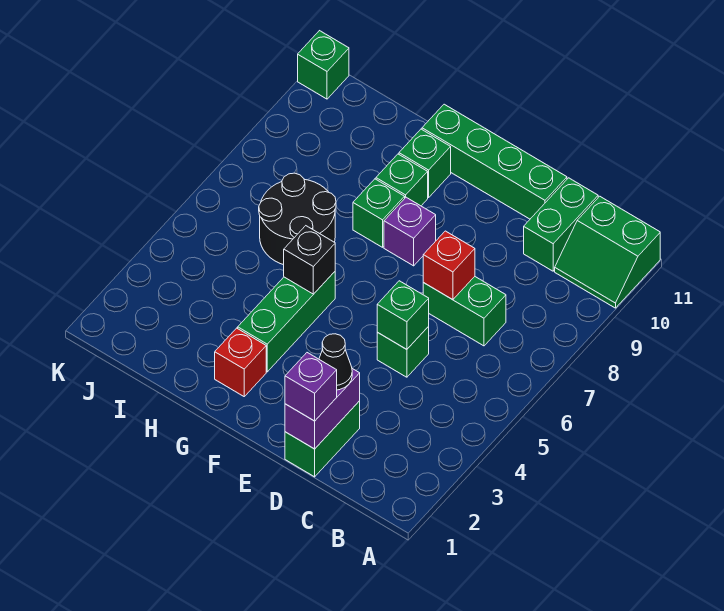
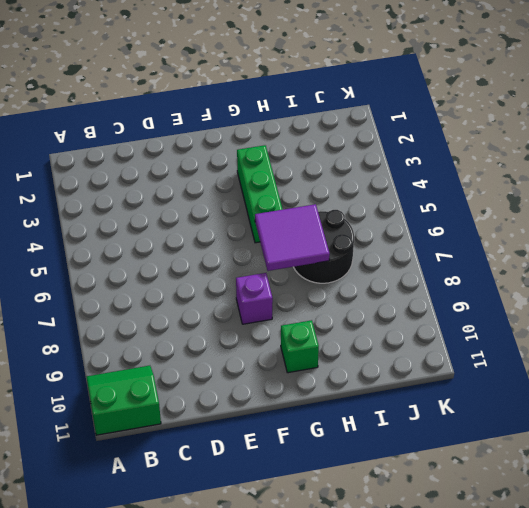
purple 2x2 tile [255,204,330,271] -> none
none -> green 1x2 brick [423,277,506,346]
none -> green 1x2 brick [524,178,598,271]
none -> green 1x2 brick [285,401,360,477]

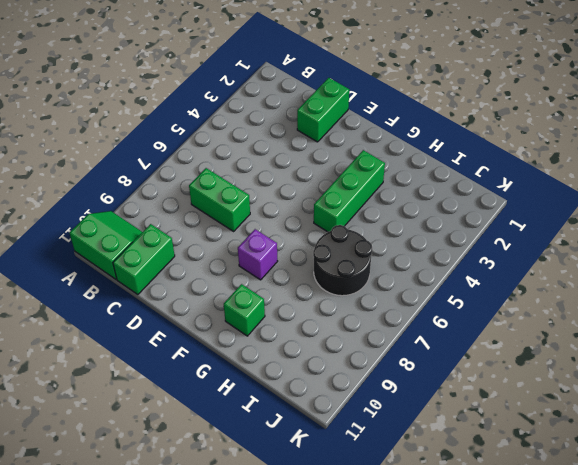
none -> green 1x1 brick [377,327,429,377]
none -> green 1x4 brick [422,104,567,219]
none -> red 1x1 brick [215,328,266,396]

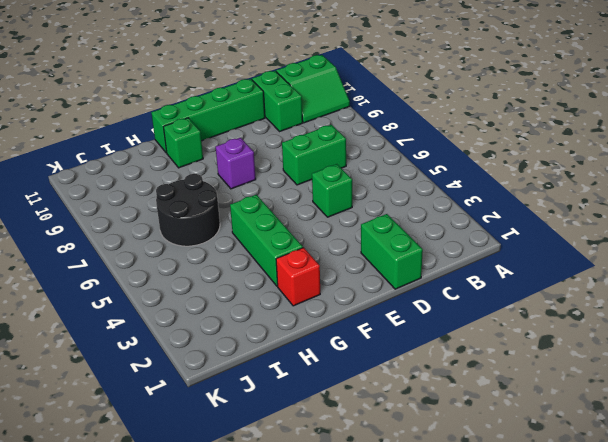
none -> green 1x1 brick [353,179,405,247]
none -> green 1x1 brick [376,154,428,206]
none -> green 1x1 brick [298,31,349,99]

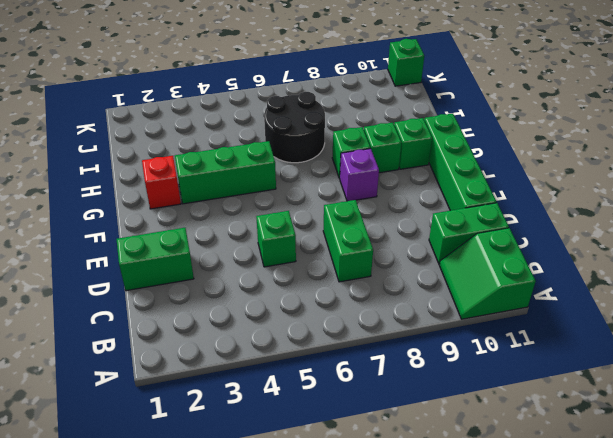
none -> purple 1x2 brick [285,369,360,449]
none -> green 1x1 brick [377,281,429,349]
none -> red 1x1 brick [423,231,475,300]

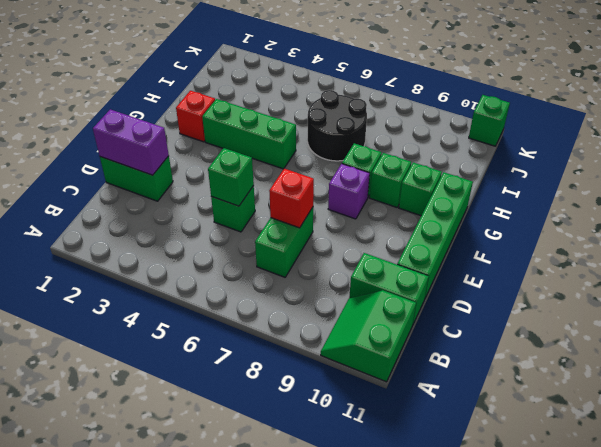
none -> black 1x1 brick [284,226,335,294]
none -> purple 1x1 brick [285,353,337,421]
none -> black 1x1 cone [319,334,352,390]

